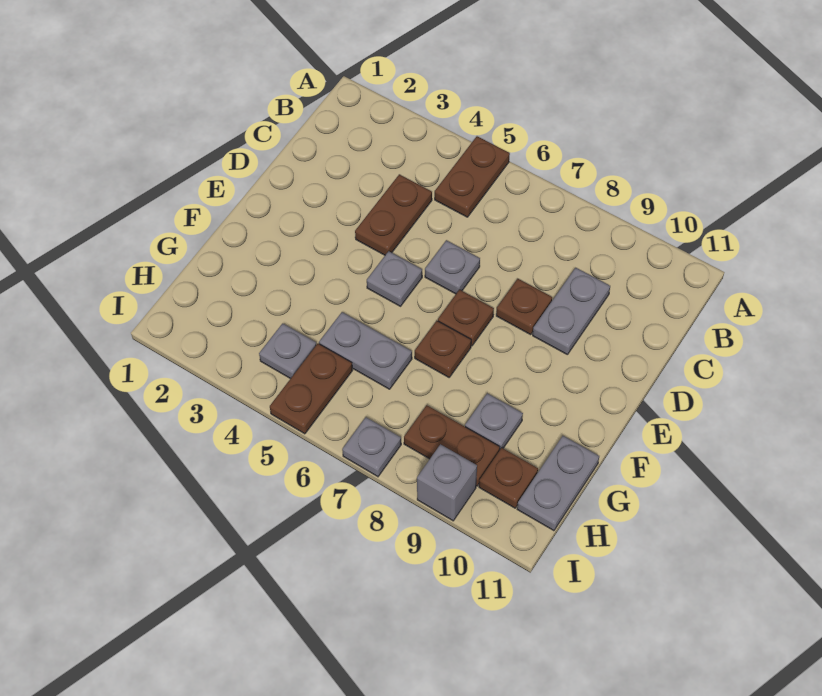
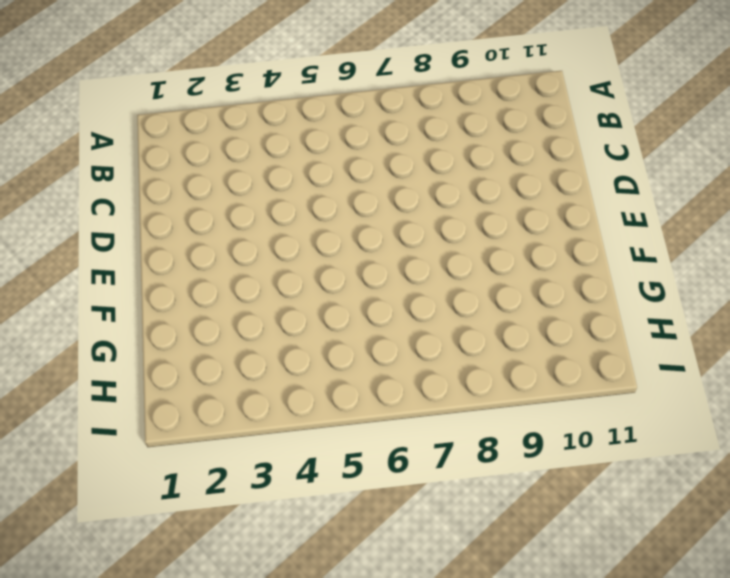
none -> brown 1x2 plate [435,136,510,217]
none -> brown 1x2 plate [355,174,432,255]
none -> grey 1x2 plate [533,268,610,355]

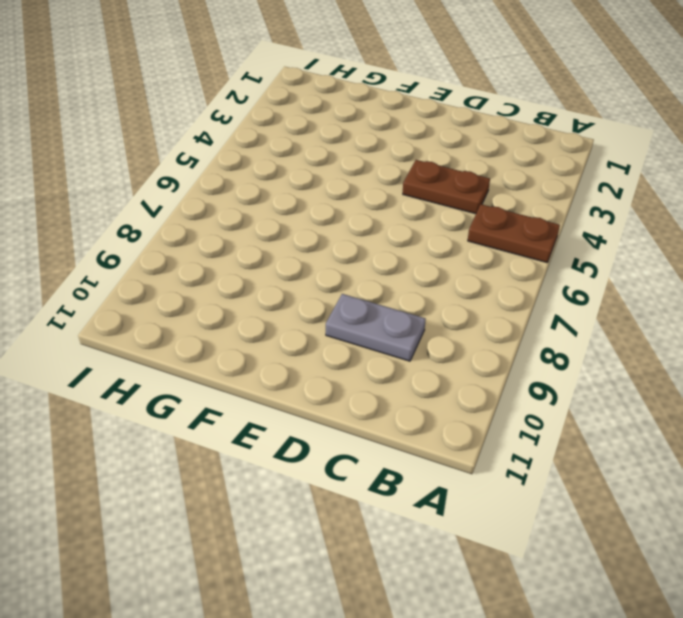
none -> grey 1x1 plate [425,240,480,294]
none -> brown 1x1 plate [496,279,552,335]
none -> grey 1x1 plate [367,251,422,306]

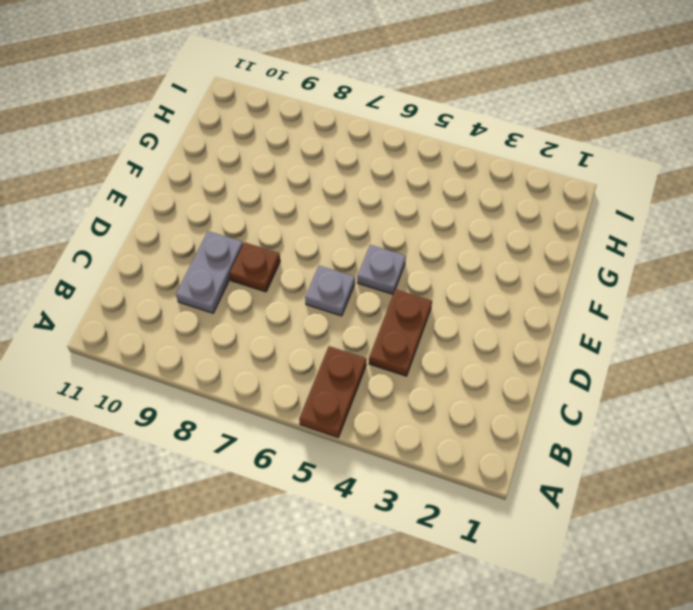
none -> brown 1x1 plate [438,290,494,346]
none -> brown 1x1 plate [415,321,471,377]
none -> grey 1x2 plate [319,312,412,389]

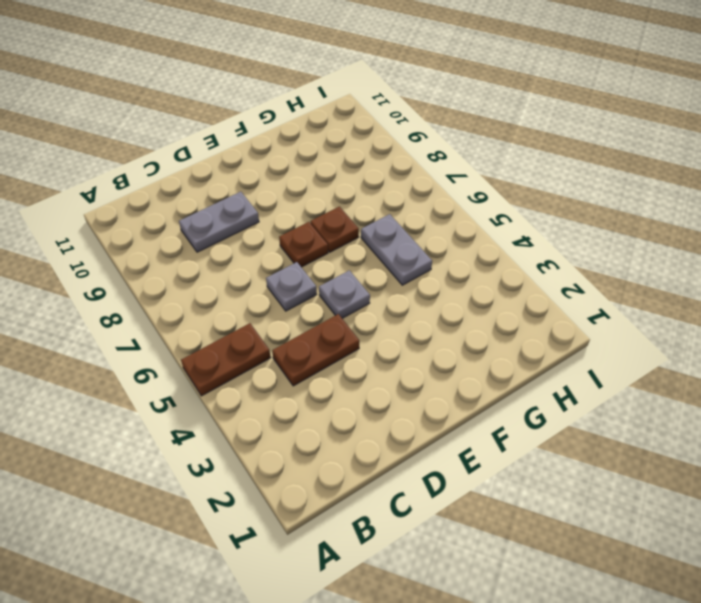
none -> brown 1x1 plate [496,279,552,335]
none -> grey 1x1 plate [465,393,523,449]
none -> grey 1x2 plate [517,436,599,531]

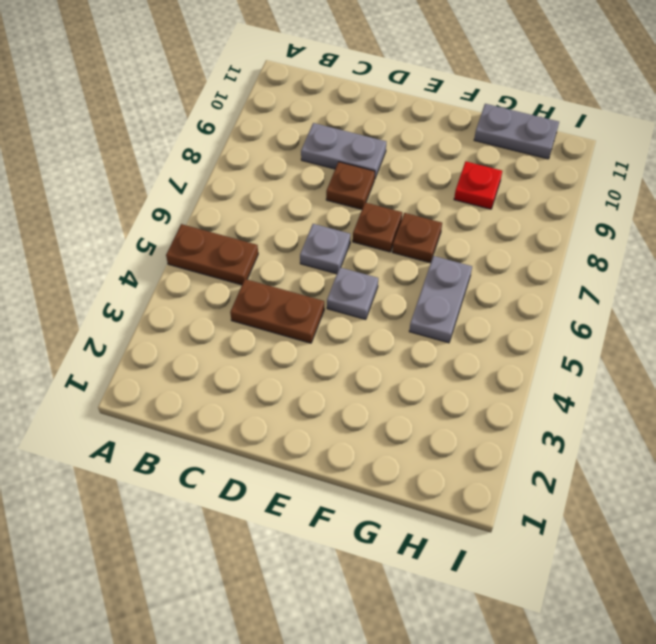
red 1x1 plate [454,161,502,209] -> grey 1x1 plate [465,393,523,449]
none -> grey 1x1 plate [259,323,316,379]
none -> brown 1x2 plate [270,344,353,434]
none -> brown 1x2 plate [404,405,500,486]

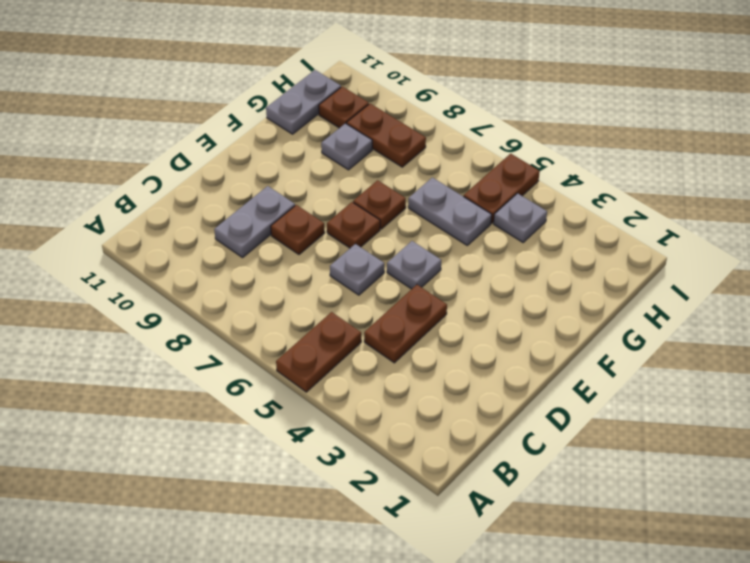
none -> grey 1x1 plate [342,417,401,477]
none -> grey 1x1 brick [417,444,477,521]

